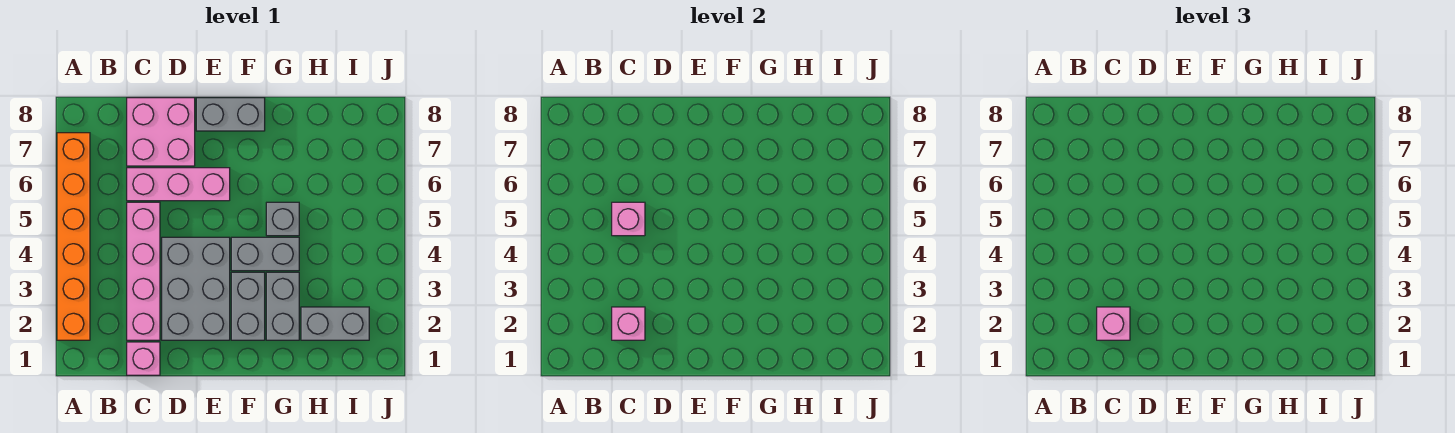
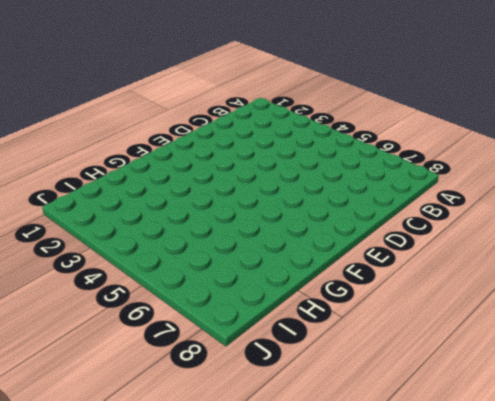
none -> orange 1x6 brick [57,133,90,340]
none -> pink 1x1 brick [127,342,160,375]
none -> pink 1x4 brick [127,202,160,340]

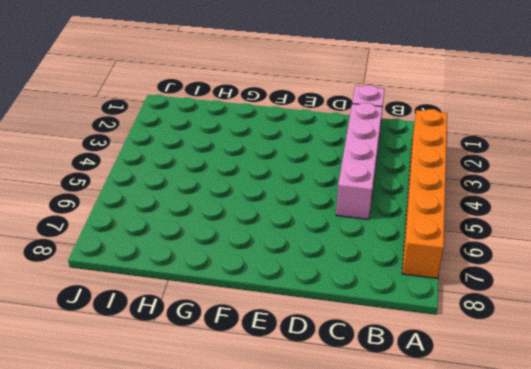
none -> pink 1x3 brick [127,168,230,201]
none -> pink 2x2 brick [127,98,195,166]
none -> grey 2x3 brick [162,237,230,340]

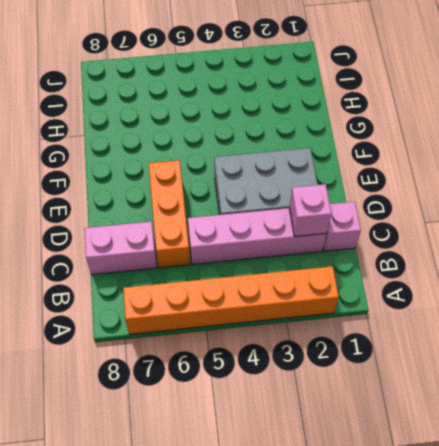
orange 1x3 brick [149,160,190,268] -> pink 1x3 brick [127,168,230,201]
pink 1x2 brick [85,222,157,275] -> pink 2x2 brick [127,98,195,166]
none -> grey 1x2 brick [196,98,265,131]
none -> grey 1x2 brick [231,272,265,340]
none -> grey 1x2 brick [231,237,299,271]

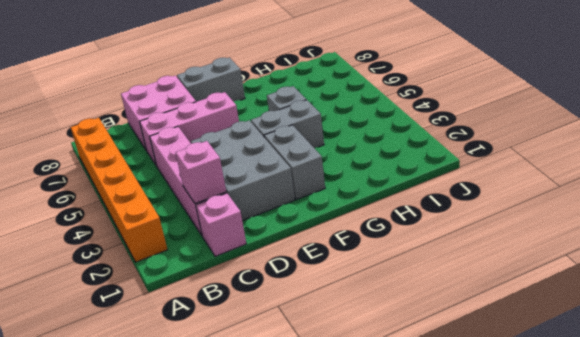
none -> grey 1x2 brick [266,272,299,340]
none -> grey 1x2 brick [301,307,369,340]
none -> pink 1x1 brick [612,202,645,236]

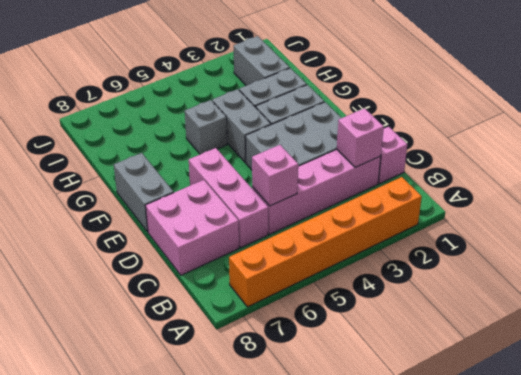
none -> pink 1x1 brick [1097,307,1130,340]

